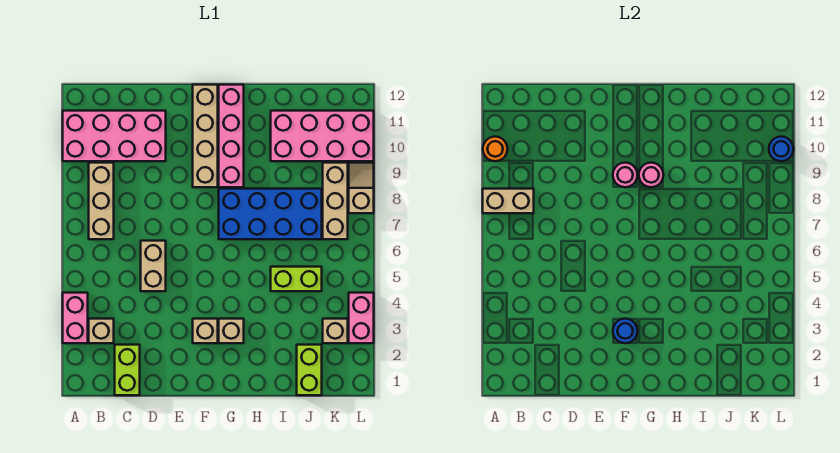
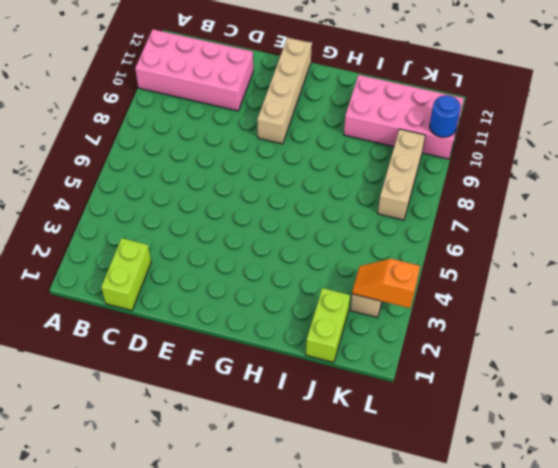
orange 1x2 slope [352,259,420,308] -> none
none -> pink 1x2 brick [63,293,88,343]
none -> tan 1x1 brick [89,319,114,343]
none -> tan 1x3 brick [89,163,114,239]

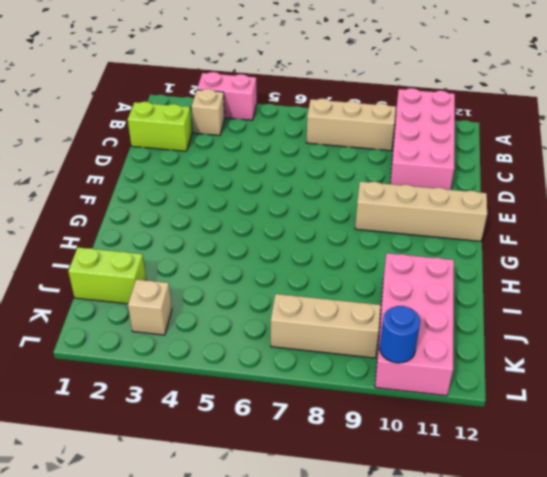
none -> tan 1x2 brick [141,241,166,291]
none -> tan 1x1 brick [193,319,218,343]
none -> tan 1x1 brick [219,319,244,343]

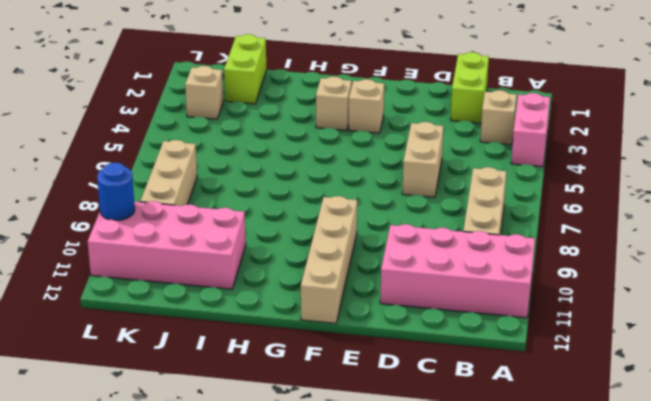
none -> blue 2x4 brick [219,189,322,239]
none -> pink 1x4 brick [219,85,244,187]
none -> lime 1x2 brick [271,267,322,291]

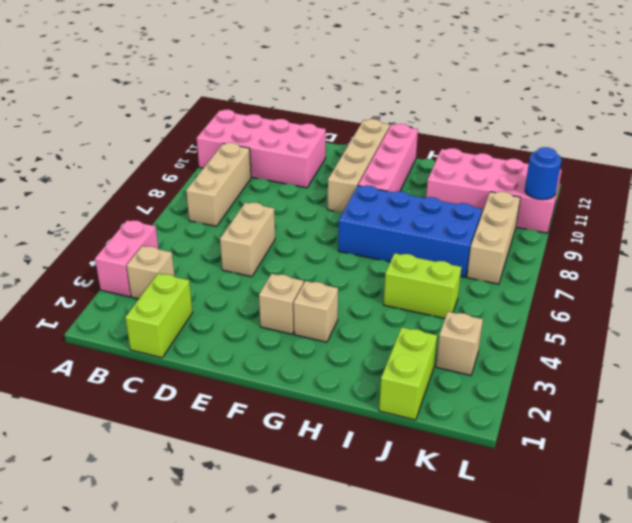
none -> pink 1x2 brick [349,293,374,343]
none -> tan 1x2 slope [349,163,374,213]
none -> tan 1x2 brick [483,189,534,213]

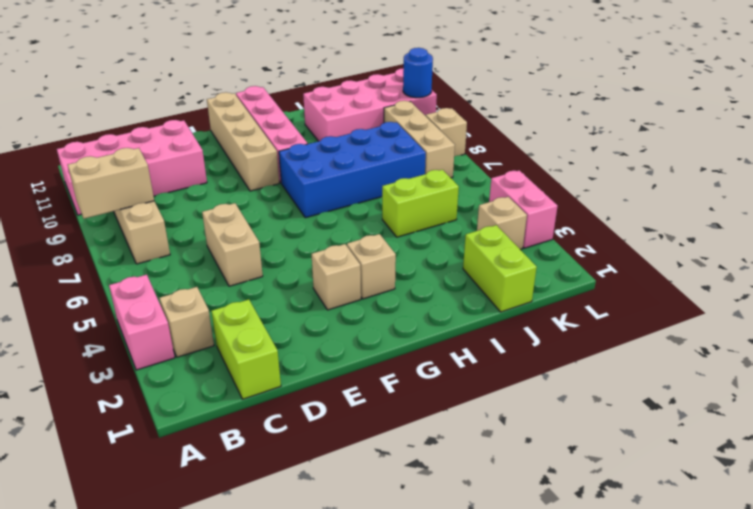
none -> orange 1x1 round brick [483,137,507,161]
none -> blue 1x1 round brick [613,319,637,343]
none -> pink 1x1 round brick [613,163,637,187]

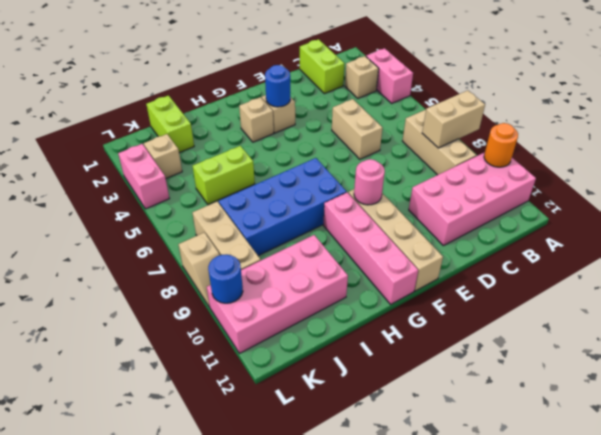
none -> pink 1x1 round brick [639,163,663,187]

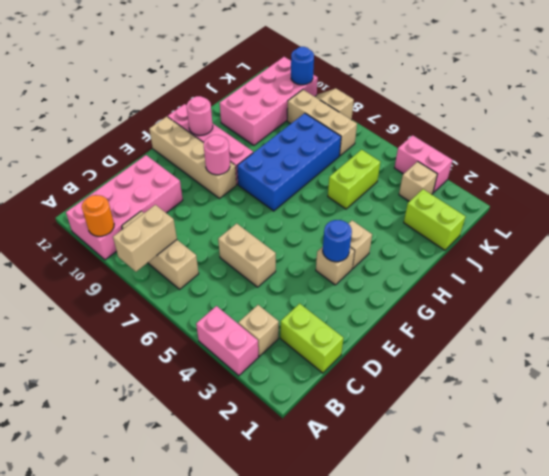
pink 1x1 round brick [187,96,213,135] -> pink 1x1 round brick moved to [639,163,663,187]

